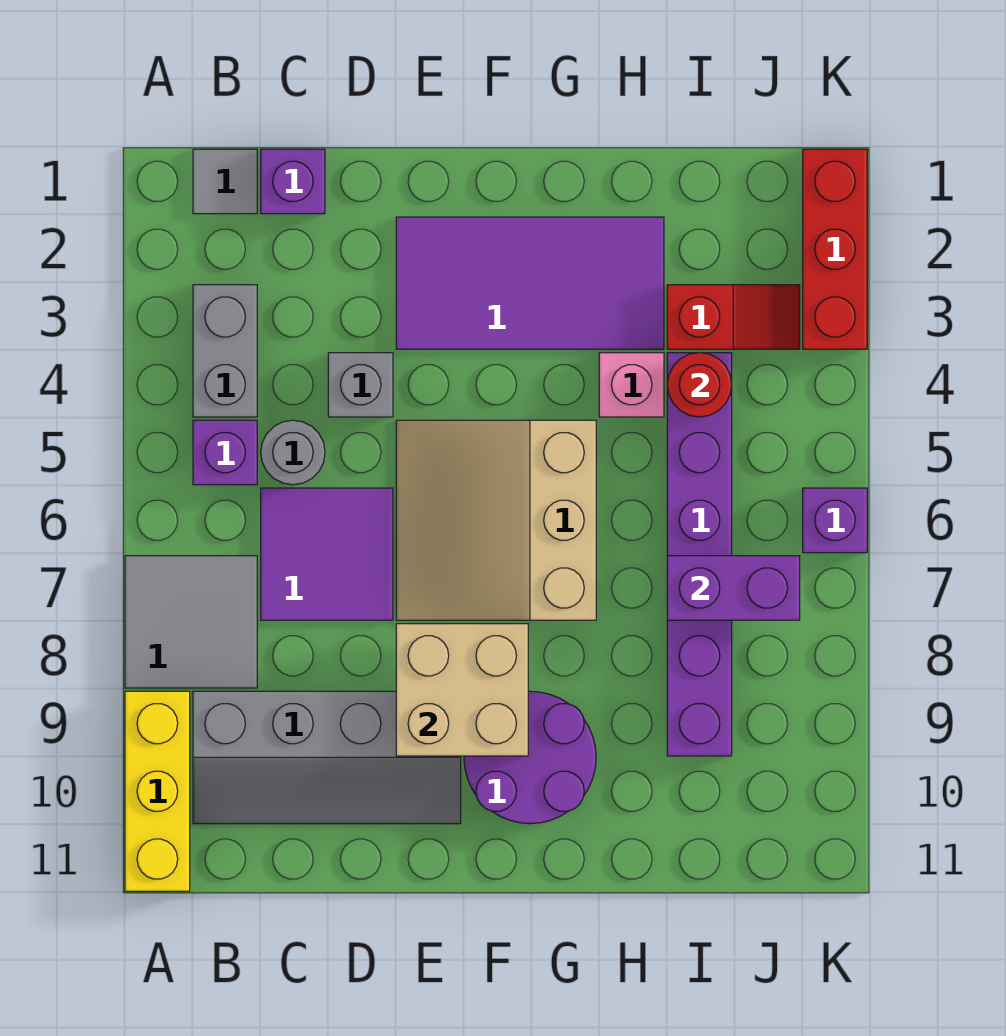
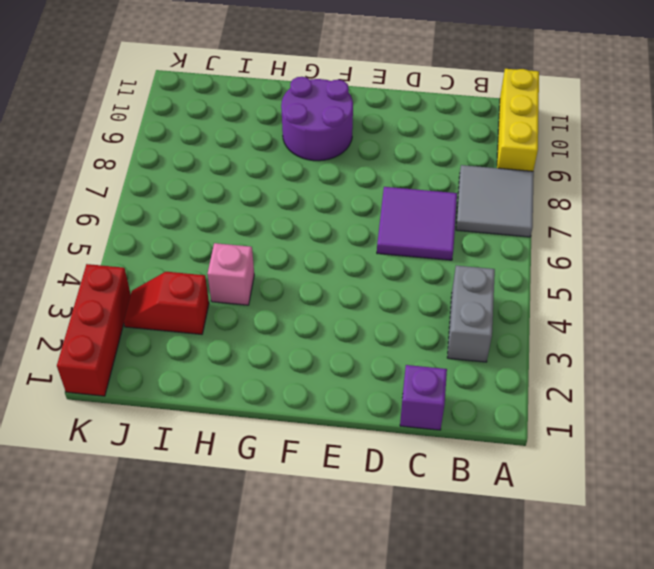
none -> grey 1x1 tile [193,149,257,214]
none -> purple 1x1 brick [193,420,257,485]
none -> grey 2x4 slope [193,691,461,824]

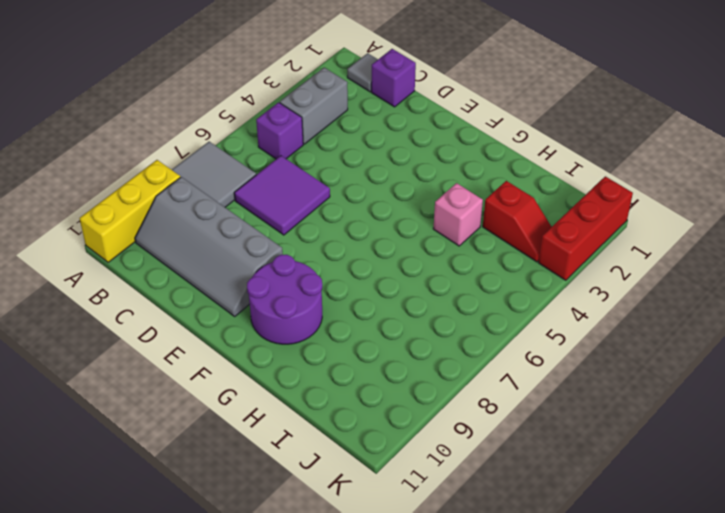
none -> grey 1x1 round brick [261,420,325,485]
none -> grey 1x1 brick [328,353,393,417]
none -> purple 2x4 tile [396,217,664,349]

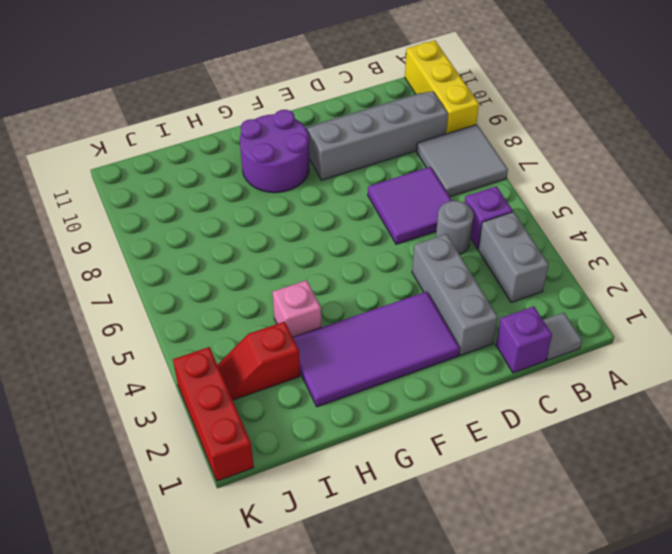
grey 1x3 brick [412,234,498,355] -> grey 1x1 brick [328,353,393,417]
none -> tan 3x3 slope [396,420,596,620]
none -> purple 1x6 brick [667,353,732,756]
none -> purple 1x1 brick [803,488,867,553]

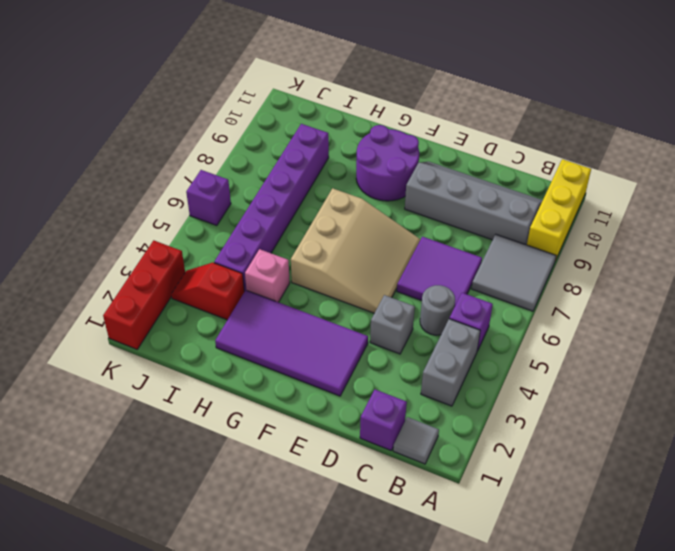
none -> tan 2x2 brick [396,624,528,756]
none -> red 1x1 round brick [667,353,732,417]
none -> purple 1x2 brick [667,556,800,620]

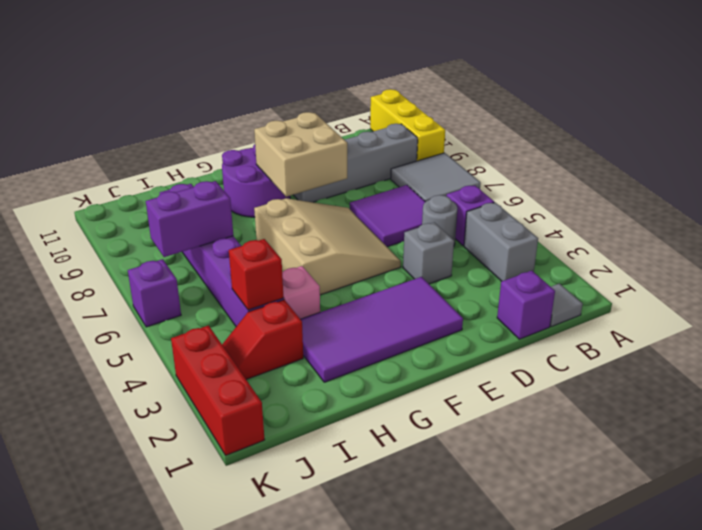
red 1x1 brick [229,239,283,310] -> red 1x1 round brick [667,353,732,417]

